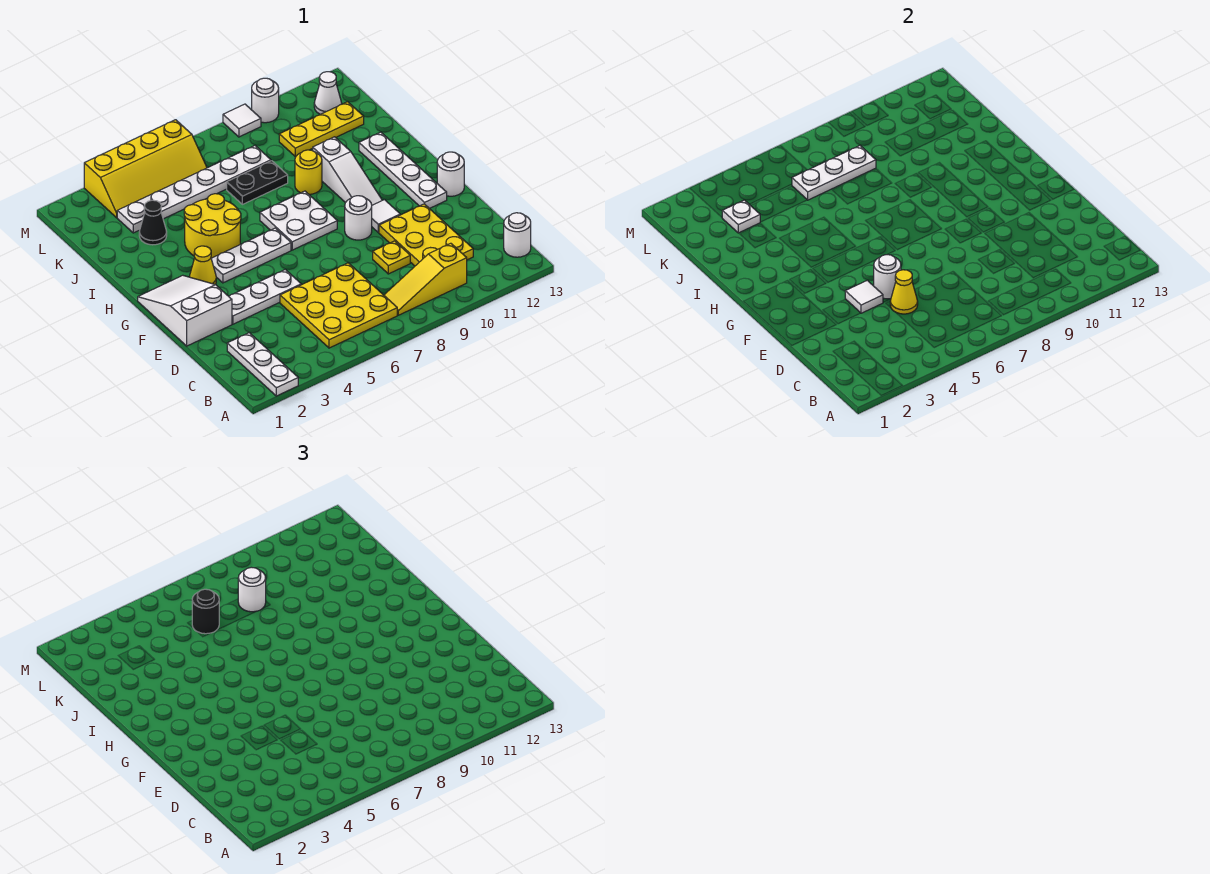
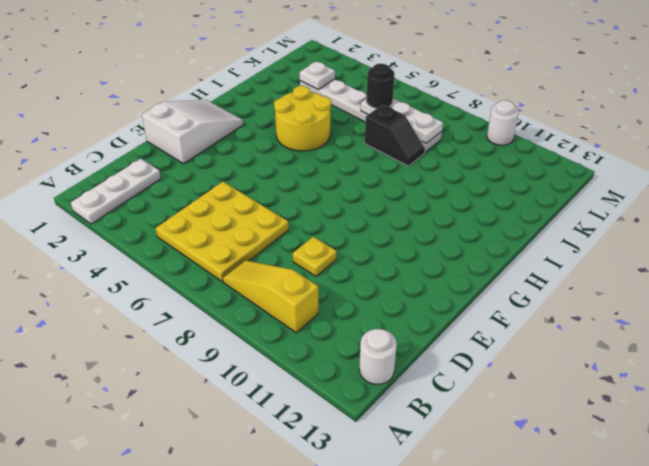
black 1x2 slope [365,104,425,166] -> black 1x2 plate [227,161,288,204]
none -> yellow 2x3 plate [379,204,473,266]
none -> white 1x3 plate [229,269,301,324]
none -> white 1x1 round brick [345,196,372,240]
none -> white 1x1 tile [372,200,400,232]

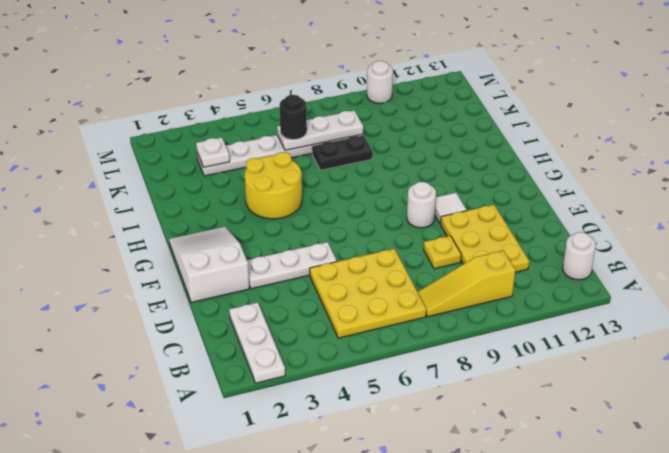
none -> white 1x4 plate [359,132,447,209]
none -> white 1x1 round brick [437,152,464,196]
none -> yellow 1x1 cone [189,246,216,285]
none -> white 1x3 plate [211,228,291,283]

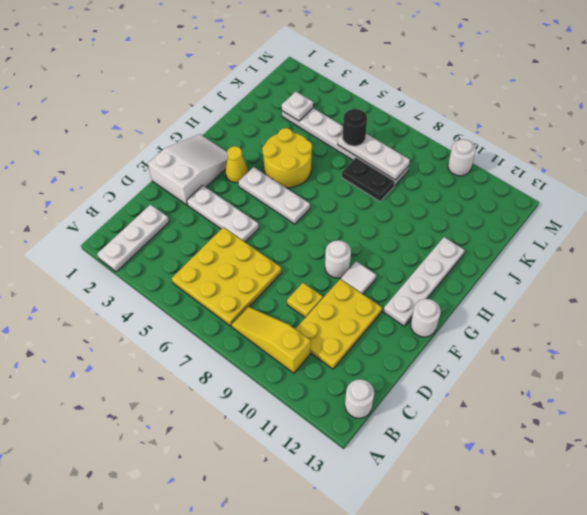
none -> white 2x2 plate [260,191,337,250]
none -> white 1x3 slope [313,137,382,205]
none -> yellow 1x1 round brick [295,150,322,194]
none -> black 1x1 cone [139,200,167,245]

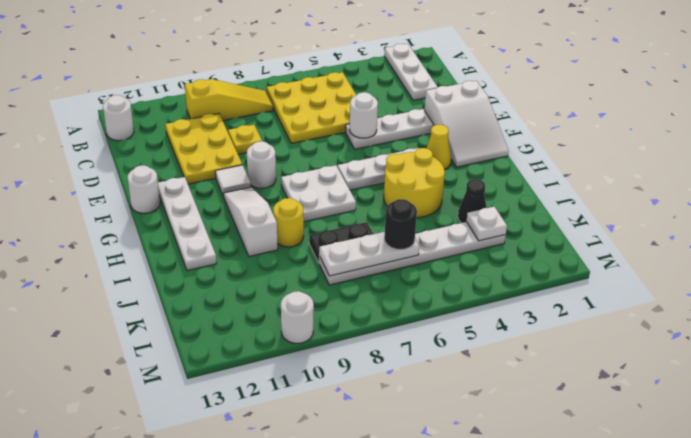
none -> yellow 1x3 plate [279,102,364,156]
none -> yellow 2x4 slope [84,120,207,218]
none -> white 1x1 cone [314,72,342,114]
none -> white 1x1 tile [223,104,261,137]

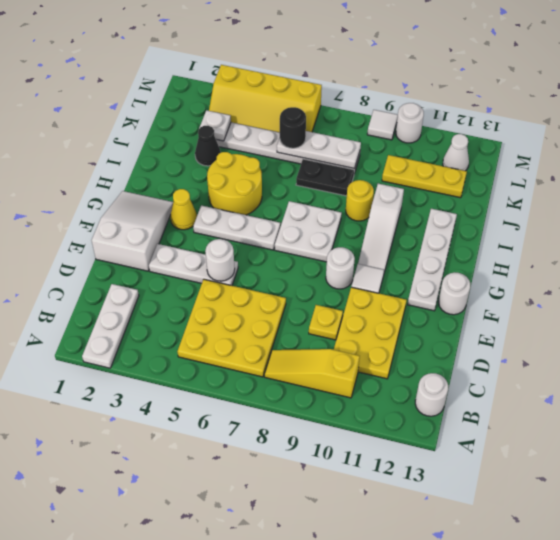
none -> yellow 1x1 cone [890,270,918,314]
none -> white 1x1 tile [845,280,883,313]
none -> white 1x1 round brick [238,567,266,612]

